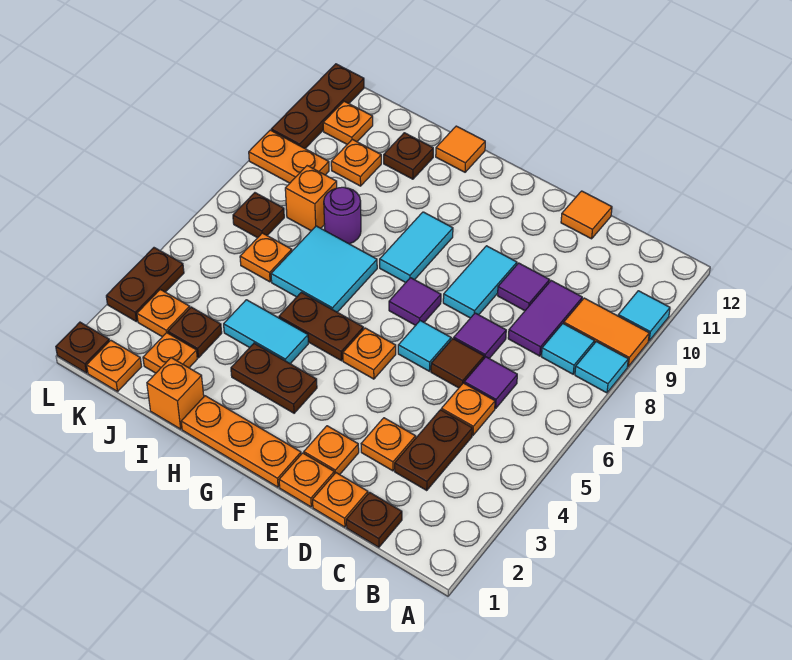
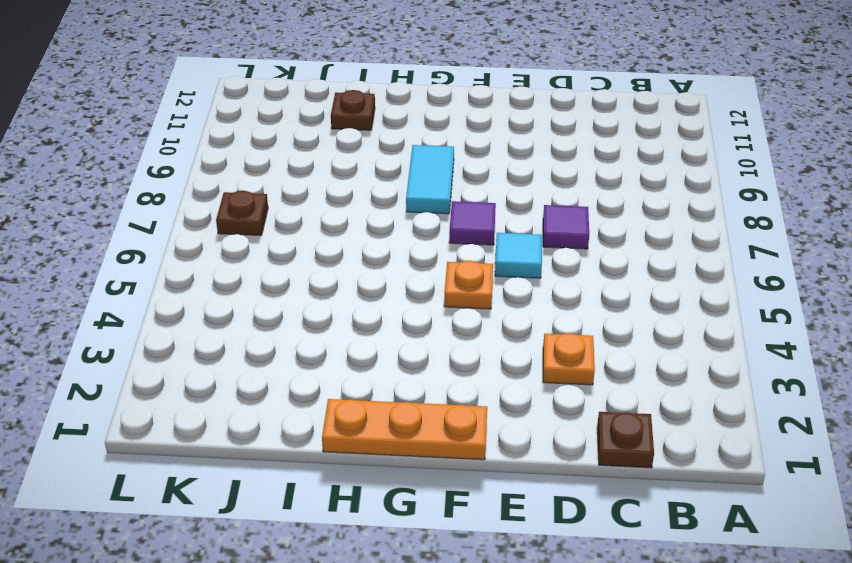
none -> cyan 1x1 tile [575,342,628,393]
none -> orange 1x2 tile [564,298,649,366]
none -> cyan 1x1 tile [618,291,670,341]
none -> cyan 1x1 tile [541,324,594,374]

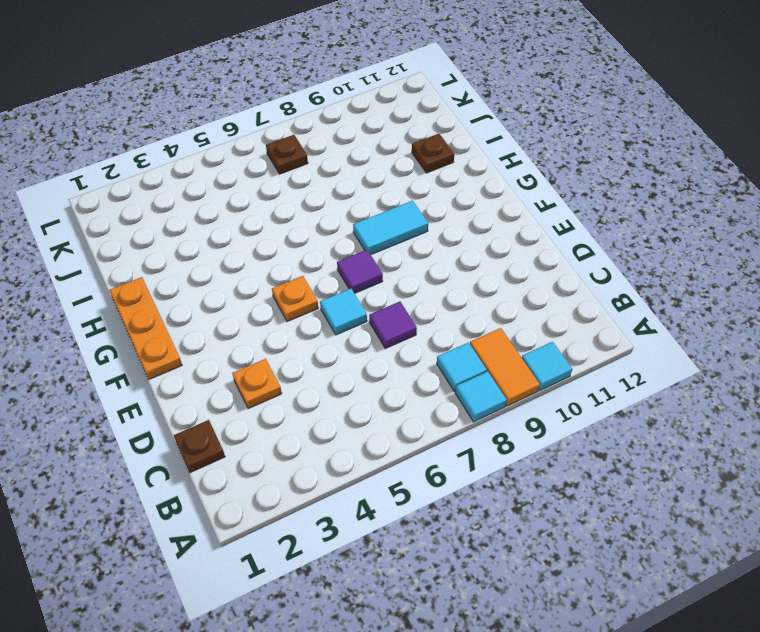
none -> brown 1x2 plate [395,410,472,490]
none -> orange 1x1 plate [441,383,495,435]
none -> purple 1x1 tile [464,357,517,408]
none -> purple 1x2 tile [508,281,582,356]

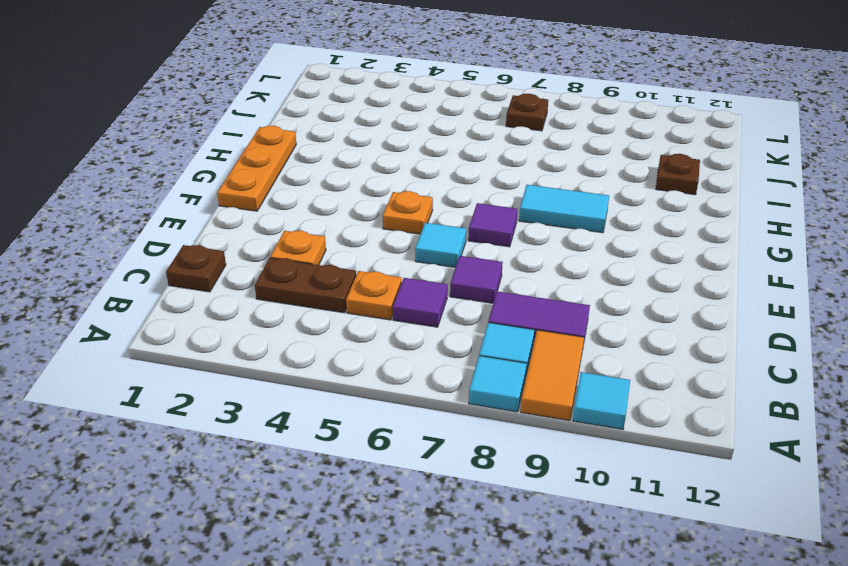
none -> orange 1x1 plate [313,473,368,527]
none -> brown 1x1 tile [431,339,484,388]
none -> purple 1x1 tile [498,263,550,311]
none -> orange 1x1 tile [561,191,612,239]

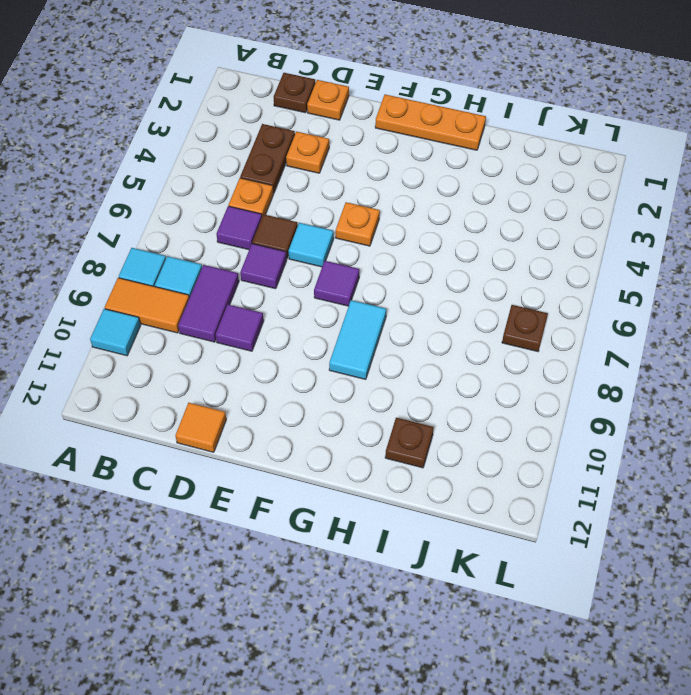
none -> orange 1x1 plate [279,453,334,507]
none -> orange 1x1 plate [304,426,359,475]
none -> cyan 1x2 tile [443,246,517,318]
none -> brown 1x2 plate [231,343,317,413]

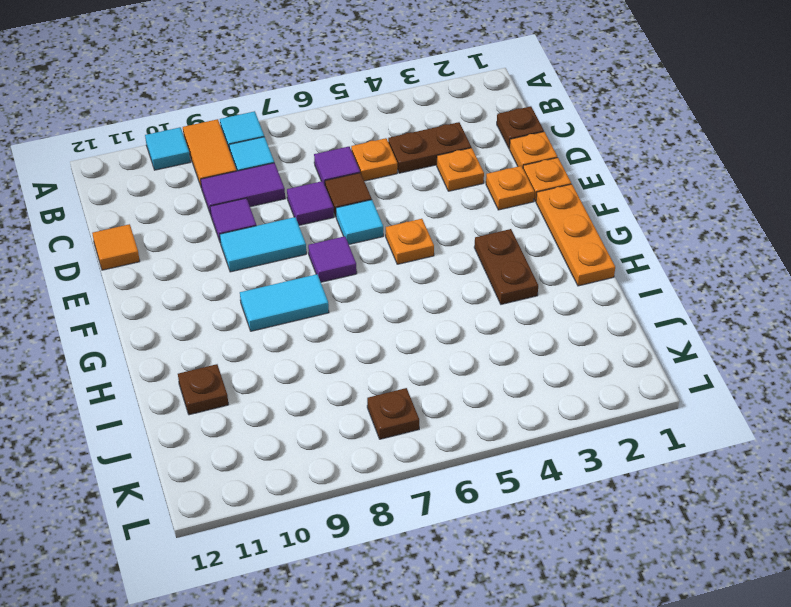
none -> brown 1x2 plate [279,292,363,361]
none -> cyan 1x2 tile [224,300,308,364]
none -> cyan 2x2 tile [271,226,377,312]
none -> orange 1x1 tile [436,126,485,172]

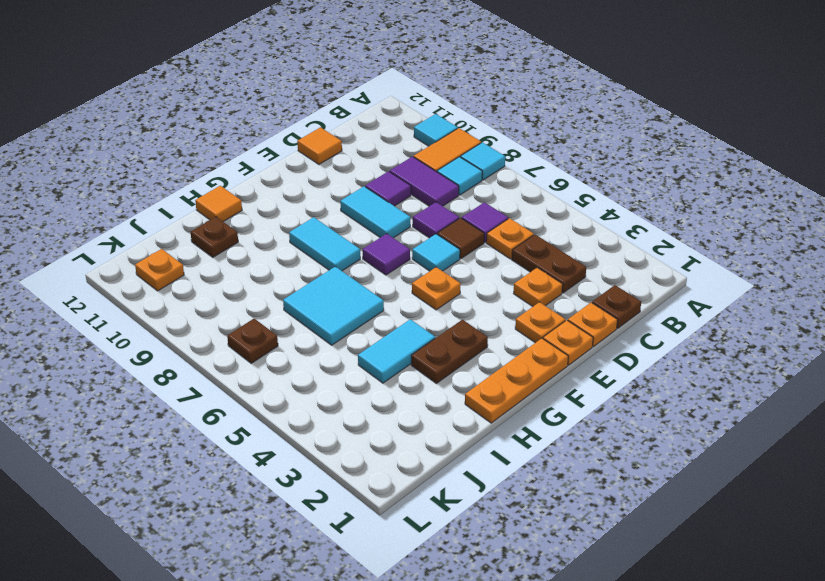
none -> brown 1x2 plate [279,292,363,361]
none -> orange 1x1 brick [147,358,204,429]
none -> purple 1x1 round brick [324,187,361,244]
none -> orange 1x1 plate [143,333,197,373]

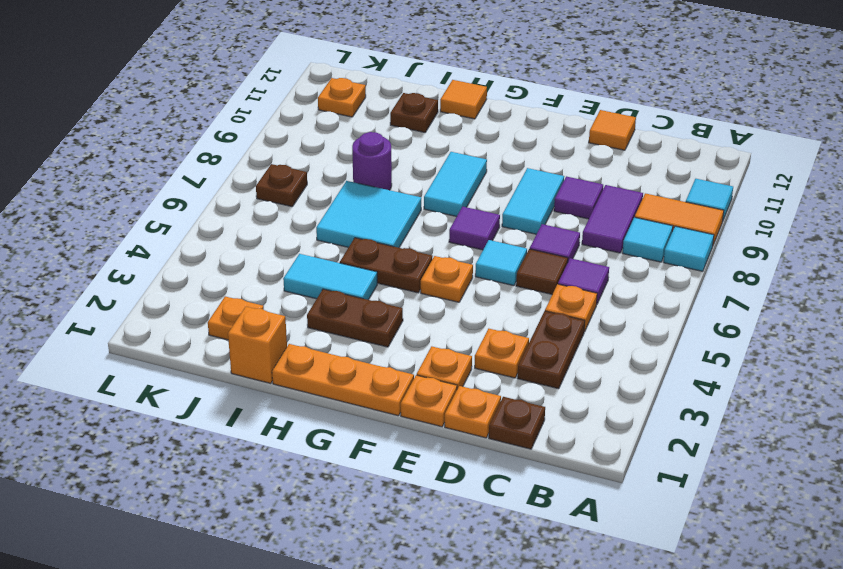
none -> brown 1x1 plate [168,307,222,358]
none -> orange 1x1 plate [240,233,292,282]
none -> orange 1x1 brick [285,166,337,231]
none -> orange 1x1 plate [331,139,381,186]

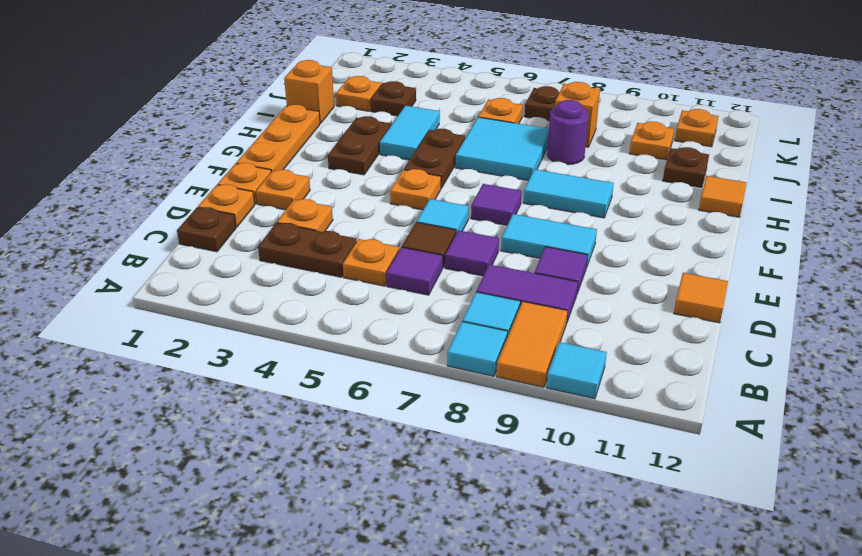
none -> orange 1x1 plate [87,340,141,391]
none -> orange 1x1 plate [137,289,190,337]
none -> orange 1x2 plate [249,130,329,183]
none -> brown 1x1 plate [56,322,109,373]

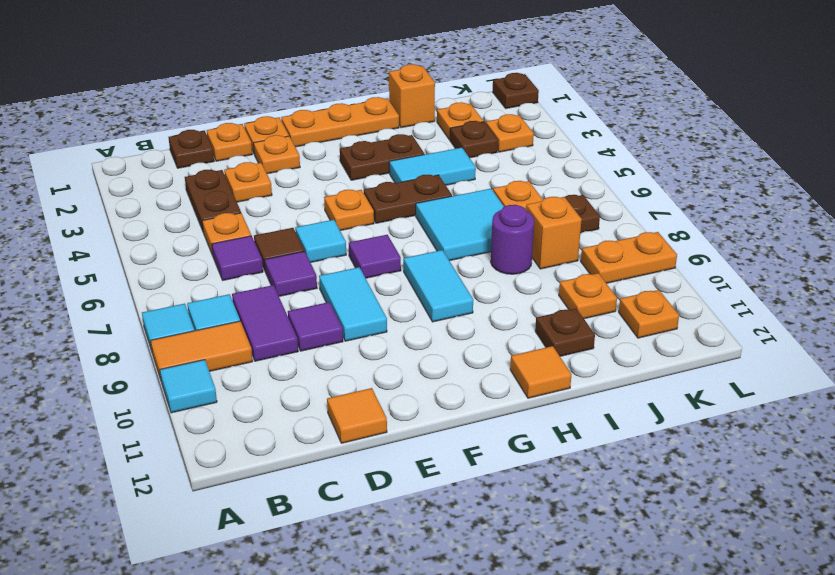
none -> orange 1x1 plate [87,340,141,391]
none -> brown 1x2 plate [106,248,184,322]
none -> brown 1x3 plate [271,64,364,148]

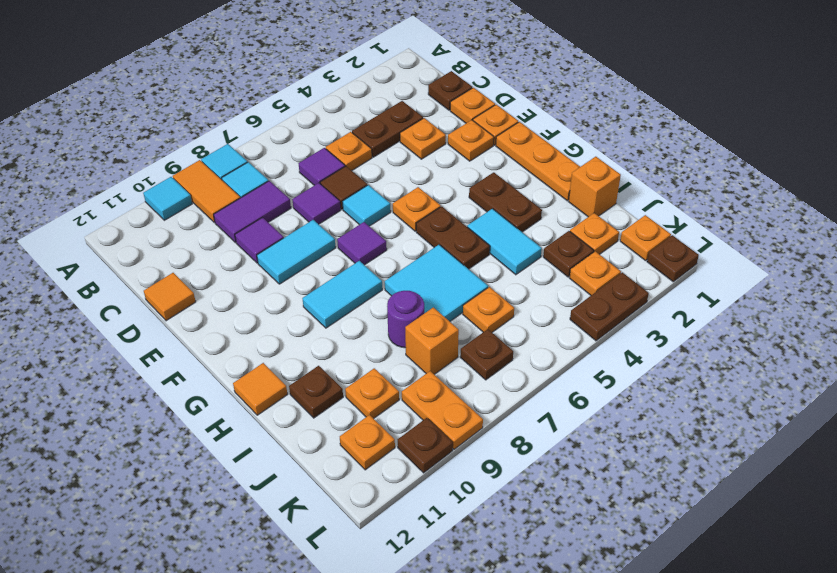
brown 1x1 plate [398,418,453,473] -> brown 1x3 plate [271,64,364,148]

